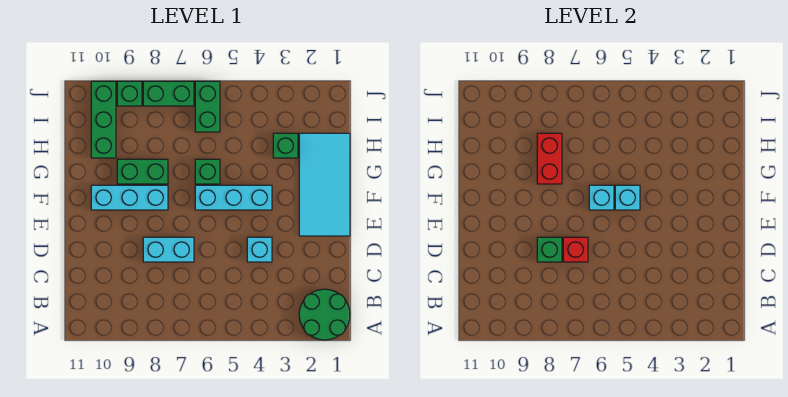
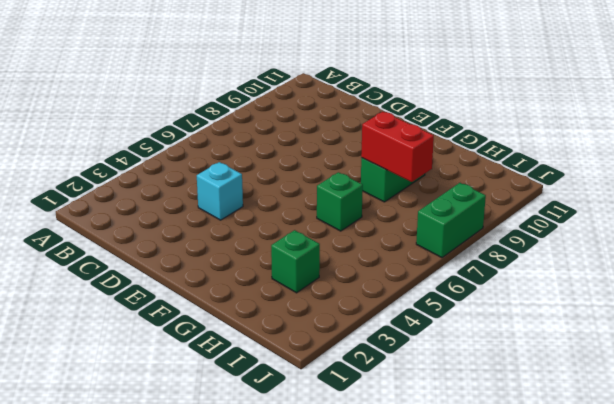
none -> green 2x2 round brick [299,289,350,340]
none -> cyan 1x2 brick [143,237,194,262]
none -> cyan 2x4 tile [299,133,350,236]

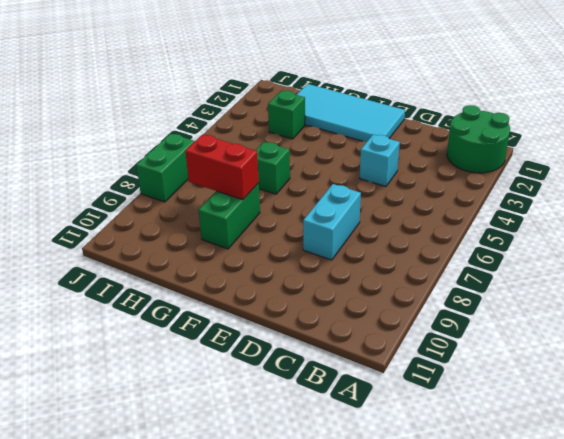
none -> cyan 1x3 brick [195,185,272,210]
none -> cyan 1x3 brick [91,185,168,210]
none -> green 1x3 brick [91,81,116,158]

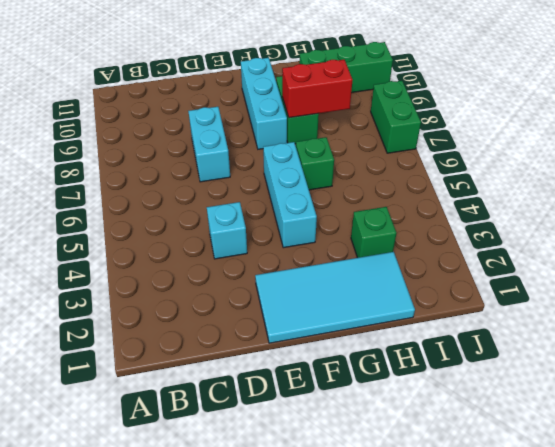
none -> green 2x2 round brick [299,289,350,340]
none -> green 1x2 brick [195,81,220,132]
none -> green 1x1 brick [117,81,142,106]

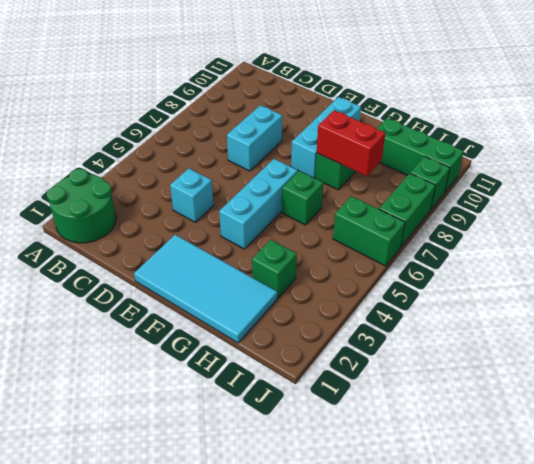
none -> red 1x1 brick [563,237,588,262]
none -> green 1x1 brick [537,237,562,262]
none -> cyan 1x1 brick [615,185,640,210]

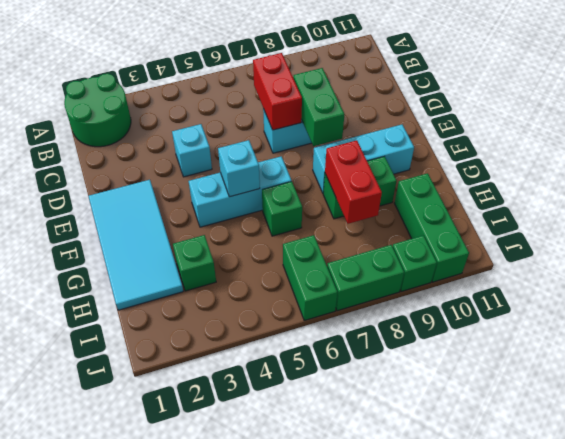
red 1x2 brick [253,53,302,130] -> red 1x1 brick [563,237,588,262]
green 1x2 brick [293,68,345,146] -> green 1x1 brick [537,237,562,262]
none -> cyan 1x1 brick [589,185,614,210]

